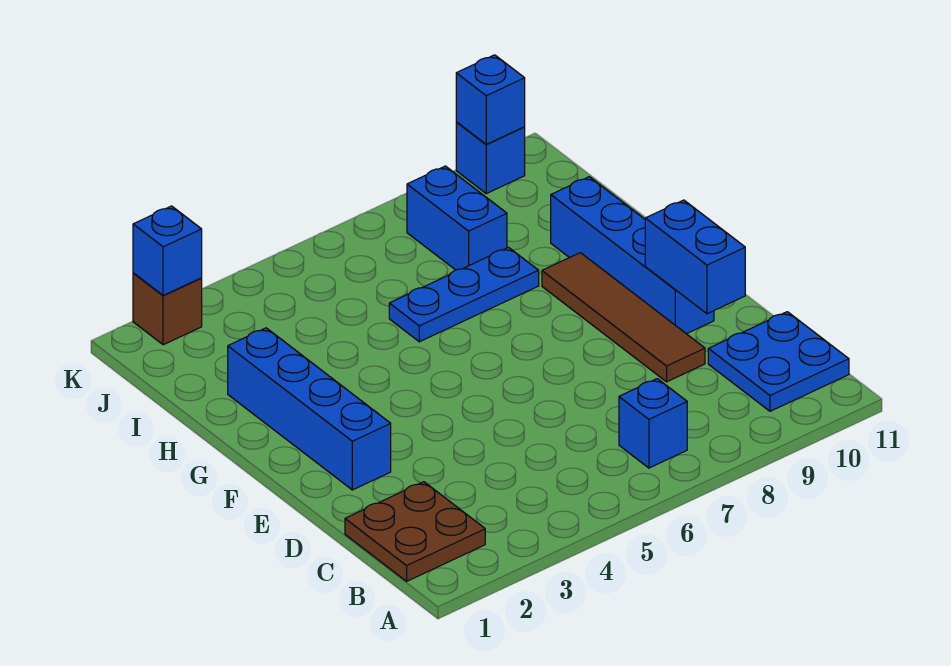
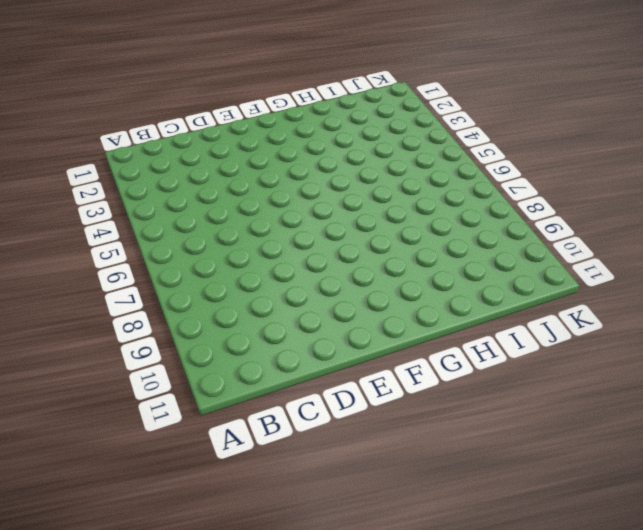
none -> brown 2x2 plate [345,482,485,581]
none -> blue 1x1 brick [619,379,687,468]
none -> blue 2x2 plate [708,312,849,411]

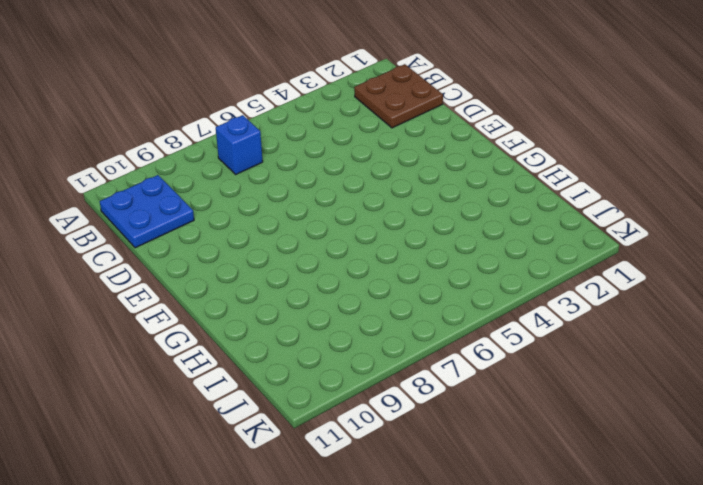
none -> brown 1x4 tile [542,253,705,382]
none -> blue 1x4 brick [228,328,391,490]
none -> blue 1x4 brick [551,177,714,334]

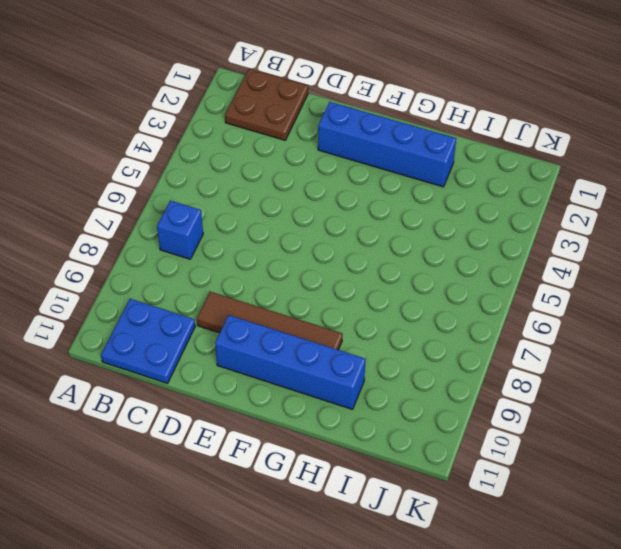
none -> blue 1x3 plate [389,247,539,342]
none -> blue 1x2 brick [407,166,507,270]
none -> brown 1x1 brick [133,273,202,345]

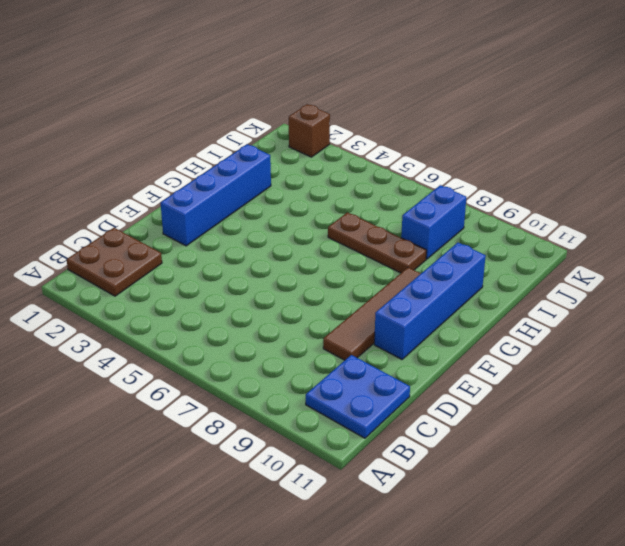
brown 1x3 plate [328,212,427,273] -> blue 1x3 plate [389,247,539,342]
none -> blue 1x1 brick [619,379,687,468]
none -> blue 1x1 brick [456,122,525,193]
none -> blue 1x2 brick [645,200,745,314]

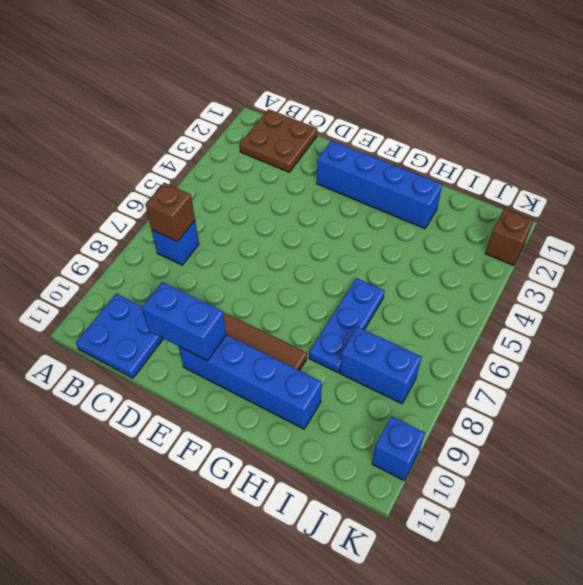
brown 1x1 brick [146,183,195,242] -> none
none -> blue 1x1 brick [133,206,202,296]
none -> blue 1x1 brick [456,55,525,144]

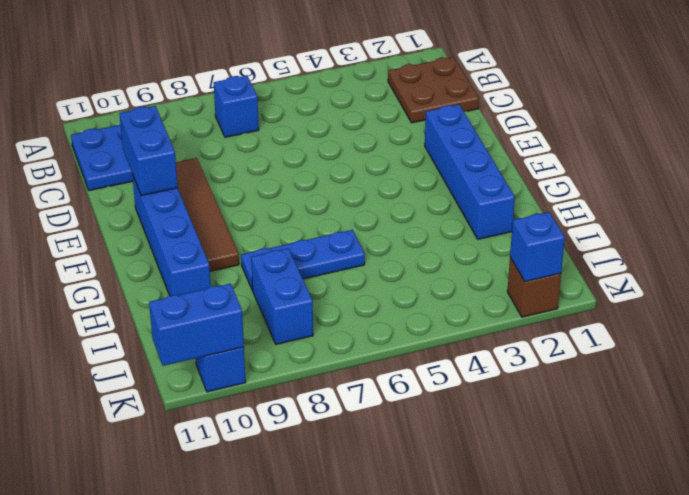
blue 1x2 brick [149,283,244,366] -> blue 1x1 brick [456,55,525,144]

